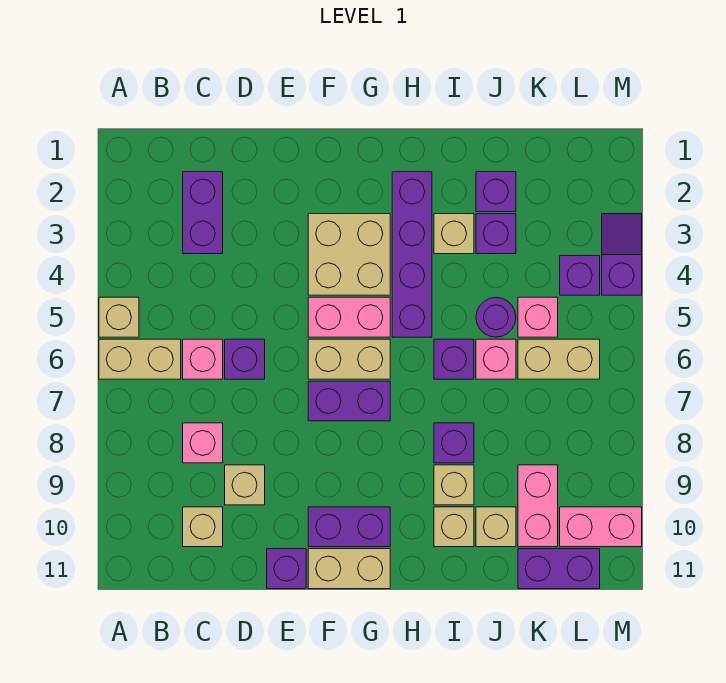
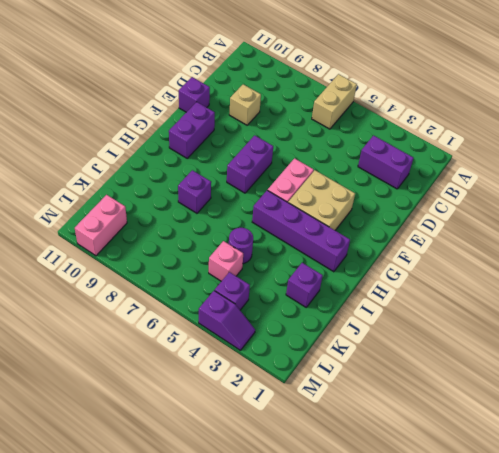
none -> tan 1x1 brick [99,297,139,337]
none -> pink 1x1 brick [183,339,223,379]
none -> pink 1x1 brick [183,423,223,463]
none -> tan 1x1 brick [183,507,223,547]

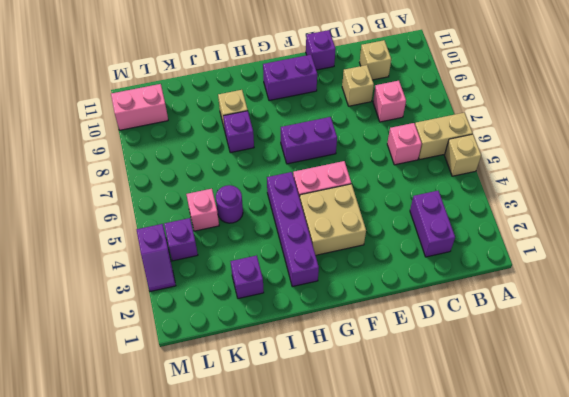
none -> purple 1x1 brick [225,339,265,379]
none -> tan 1x2 brick [308,339,390,379]
none -> tan 1x2 brick [308,549,390,589]
none -> tan 1x1 brick [434,214,474,254]

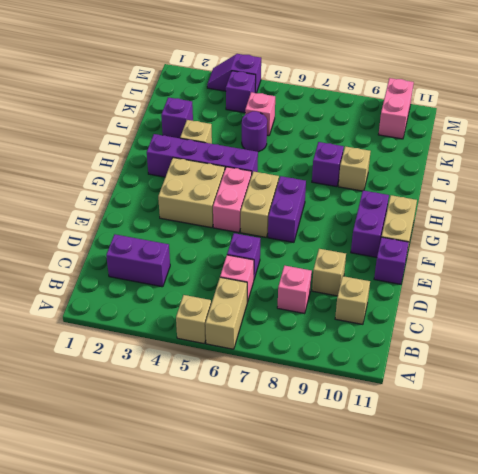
none -> purple 1x1 brick [434,339,474,379]
none -> tan 1x1 brick [434,507,474,547]
none -> purple 1x1 brick [476,214,516,254]
none -> pink 1x1 brick [476,339,516,379]

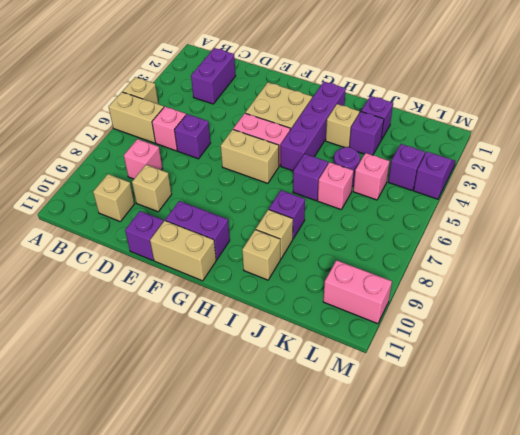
none -> purple 1x2 brick [308,381,390,421]
none -> tan 1x1 brick [476,507,516,547]
none -> tan 1x2 brick [518,339,600,379]
none -> pink 1x2 brick [518,465,558,547]

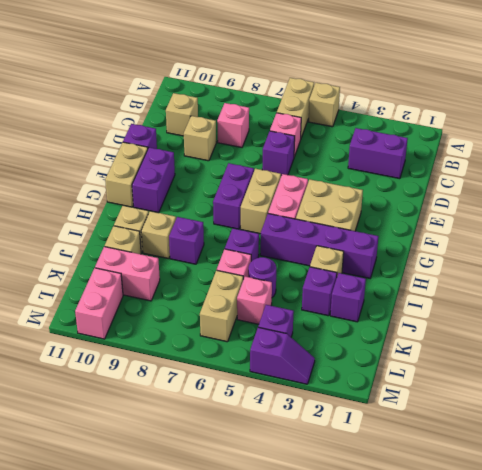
none -> purple 1x2 brick [518,549,600,589]

